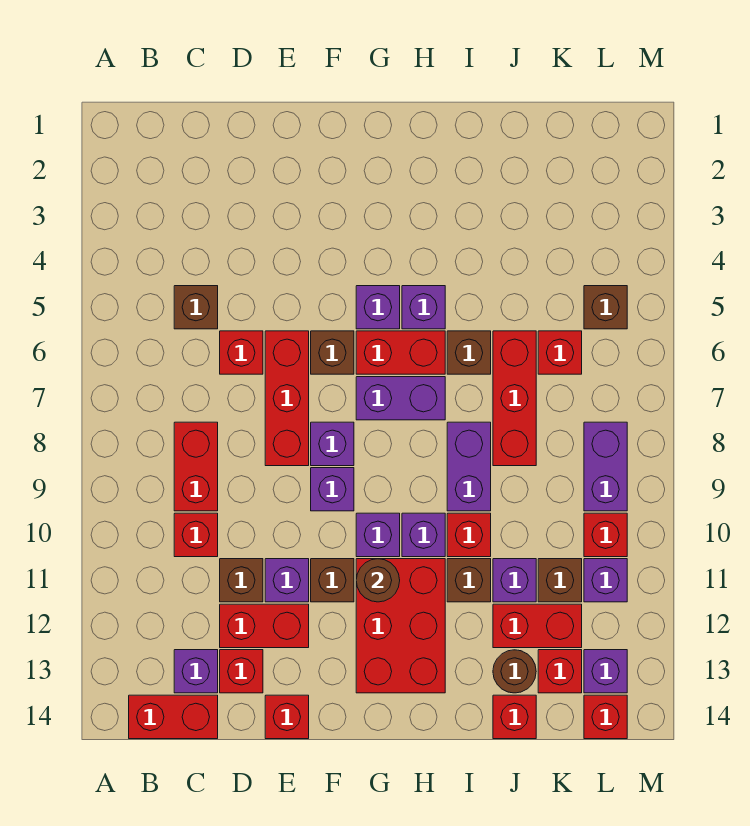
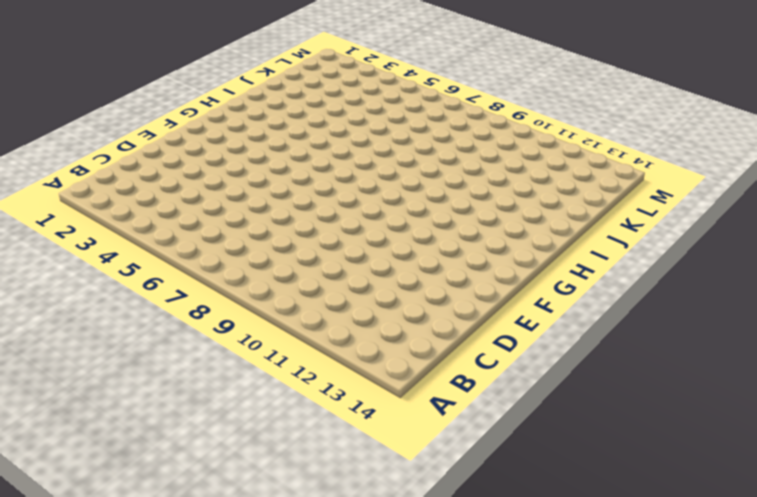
none -> red 1x2 brick [129,695,218,739]
none -> brown 1x1 brick [174,286,218,329]
none -> red 1x2 brick [174,422,218,511]
none -> red 1x1 brick [174,513,218,557]

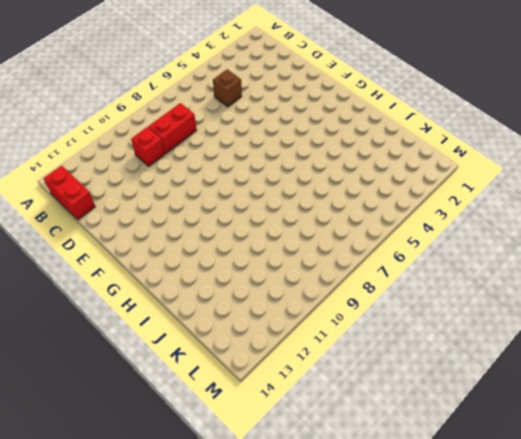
none -> purple 1x1 brick [174,650,218,693]
none -> red 1x1 brick [220,331,263,374]
none -> brown 1x1 brick [220,559,263,602]
none -> red 1x2 brick [220,604,309,648]

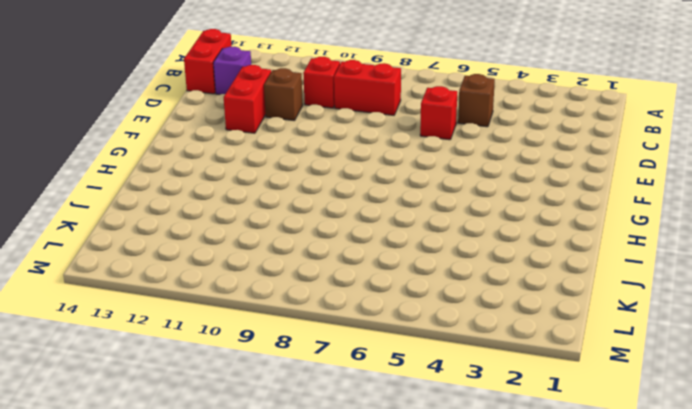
none -> red 1x1 brick [220,650,263,693]
none -> red 1x3 brick [265,331,309,466]
none -> purple 1x1 brick [265,559,309,602]
none -> red 1x1 brick [265,695,309,739]

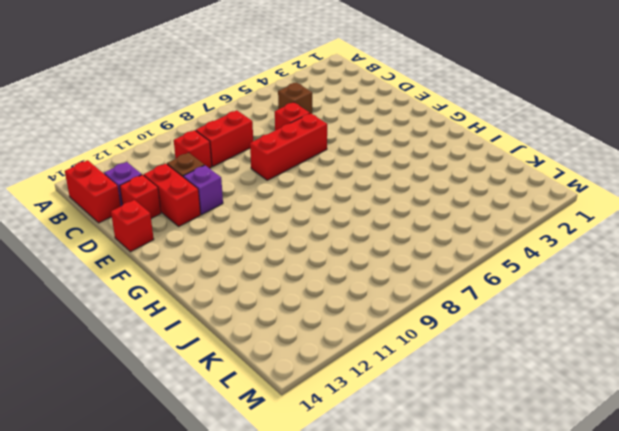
none -> brown 1x1 brick [311,331,354,374]
none -> purple 1x1 brick [311,422,354,466]
none -> purple 1x1 brick [311,468,354,511]
none -> brown 1x1 brick [311,559,354,602]

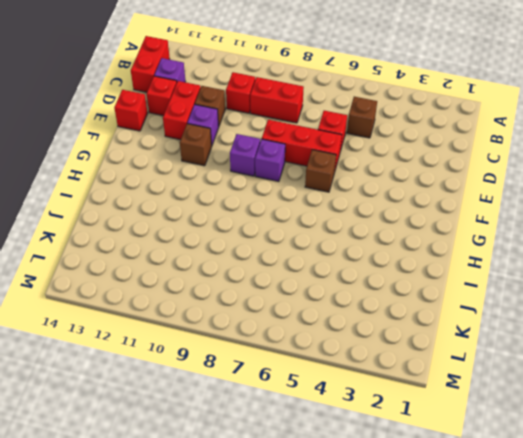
none -> purple 1x1 brick [356,286,400,329]
none -> red 1x2 brick [356,331,445,374]
none -> purple 1x2 brick [356,377,445,420]
none -> purple 1x1 brick [356,513,400,557]

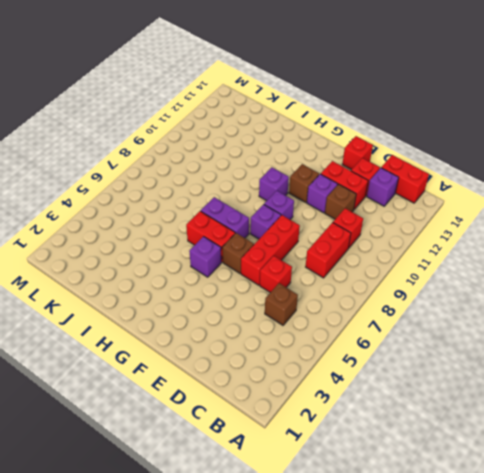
none -> red 2x3 brick [356,559,445,693]
none -> purple 1x1 brick [402,286,445,329]
none -> purple 1x1 brick [402,513,445,557]
none -> brown 1x1 brick [447,331,491,374]

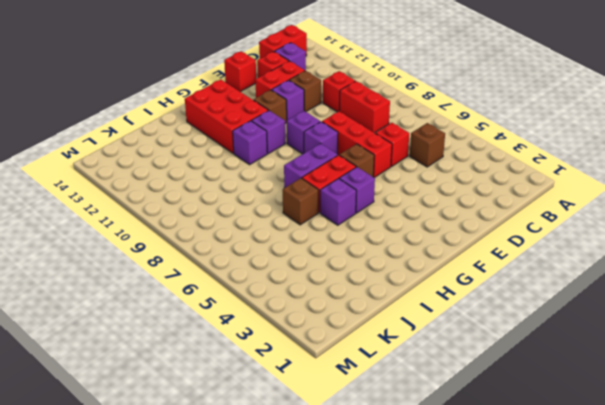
none -> purple 1x2 brick [447,422,491,511]
none -> red 1x1 brick [447,513,491,557]
none -> brown 1x1 brick [447,559,491,602]
none -> red 1x3 brick [493,331,536,466]

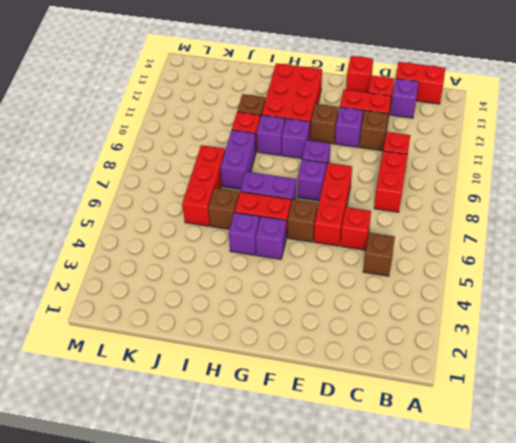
none -> purple 1x1 brick [493,559,536,602]
none -> red 1x2 brick [493,604,582,648]
none -> brown 1x1 round brick [493,650,536,693]
none -> red 1x1 brick [493,695,536,739]

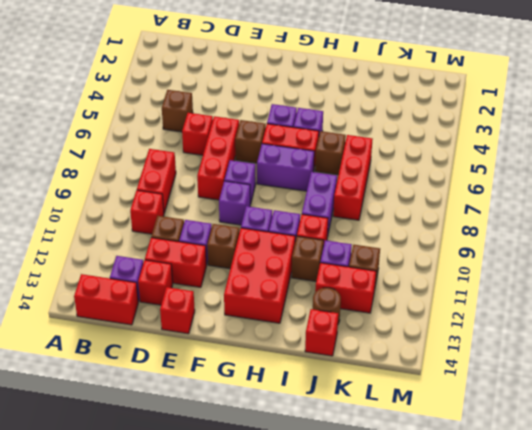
none -> red 1x1 brick [538,331,582,374]
none -> red 1x1 brick [538,650,582,693]
none -> brown 1x1 brick [584,286,627,329]
none -> purple 1x2 brick [584,422,627,511]

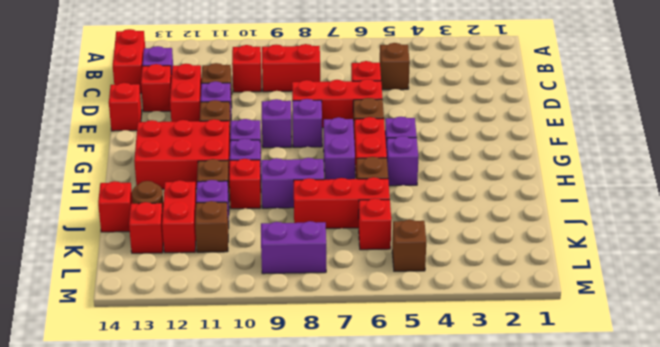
none -> red 1x1 brick [584,513,627,557]
none -> purple 1x1 brick [584,559,627,602]
none -> purple 1x1 brick [584,650,627,693]
none -> red 1x1 brick [584,695,627,739]

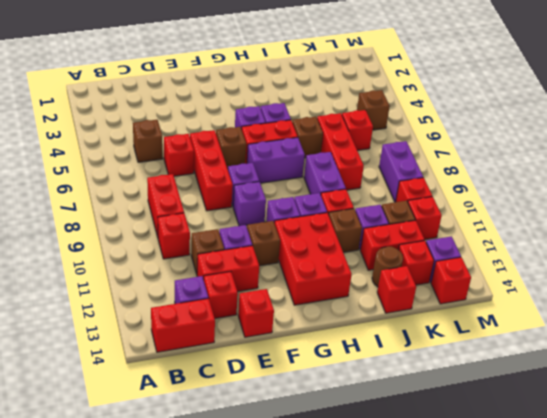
red 1x1 brick [408,197,442,239] -> purple 1x1 brick [584,559,627,602]
none -> brown 1x1 round brick [356,559,400,602]

